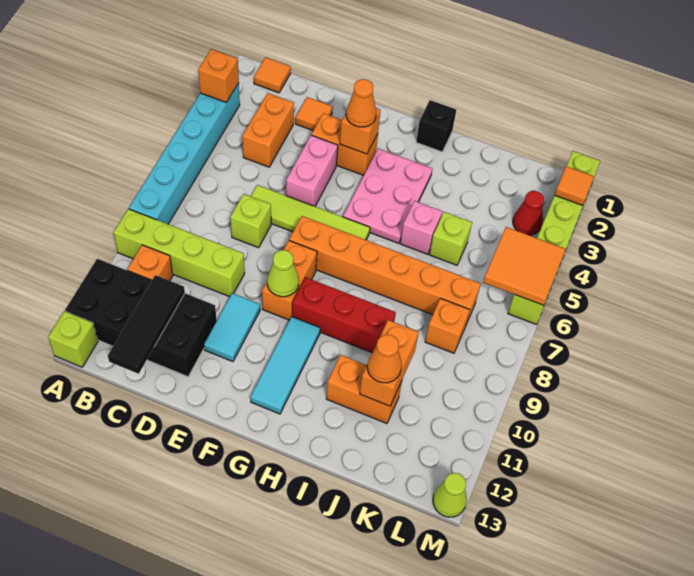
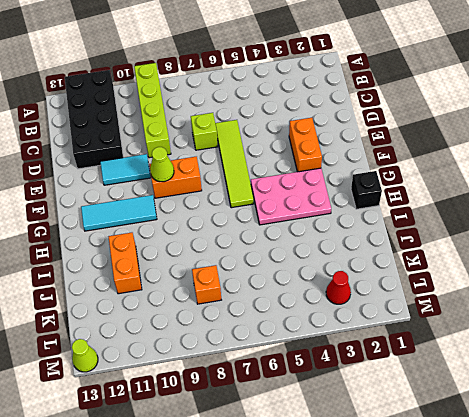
none -> cyan 1x6 brick [129,83,240,224]
none -> lime 1x1 brick [48,311,98,367]
none -> orange 1x1 tile [254,57,291,93]
none -> orange 1x1 brick [127,245,173,281]

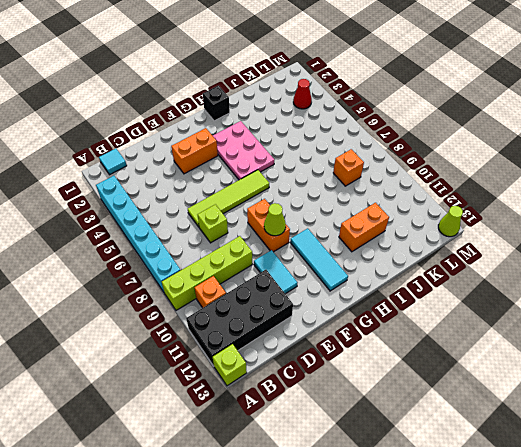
cyan 1x1 tile [99,149,127,175] -> orange 1x1 tile [254,57,291,93]
none -> orange 1x2 brick [242,93,294,167]
none -> orange 1x1 tile [295,97,333,131]
none -> pink 1x2 brick [286,135,338,206]
none -> orange 1x6 brick [289,216,481,324]

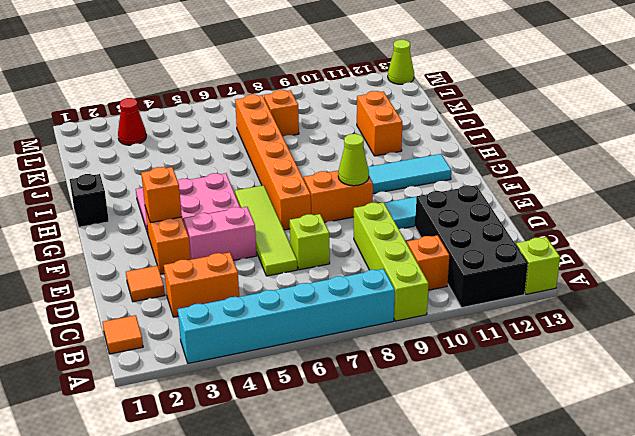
none -> red 1x3 brick [292,277,396,353]
none -> pink 1x1 brick [400,201,442,254]
none -> lime 1x1 brick [429,212,472,265]
none -> lime 1x6 brick [508,151,600,325]

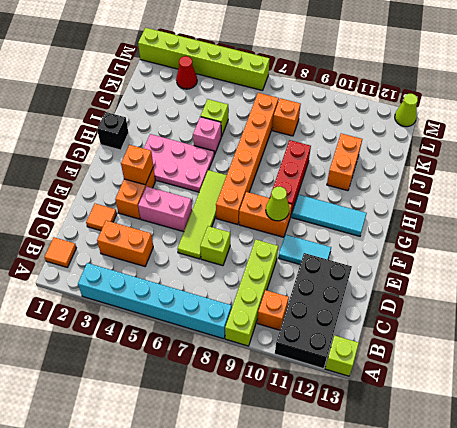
none -> orange 1x1 brick [198,49,239,102]
none -> black 1x3 tile [108,275,185,374]
none -> orange 1x2 brick [360,320,419,406]
none -> orange 2x2 tile [483,227,566,305]

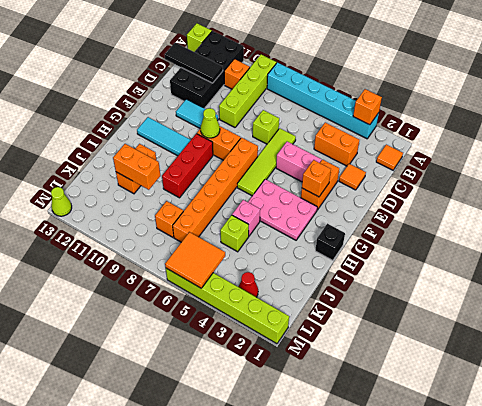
none -> orange 1x1 tile [555,166,594,206]
none -> orange 1x1 cone [346,79,377,127]
none -> orange 1x1 cone [367,335,402,383]

